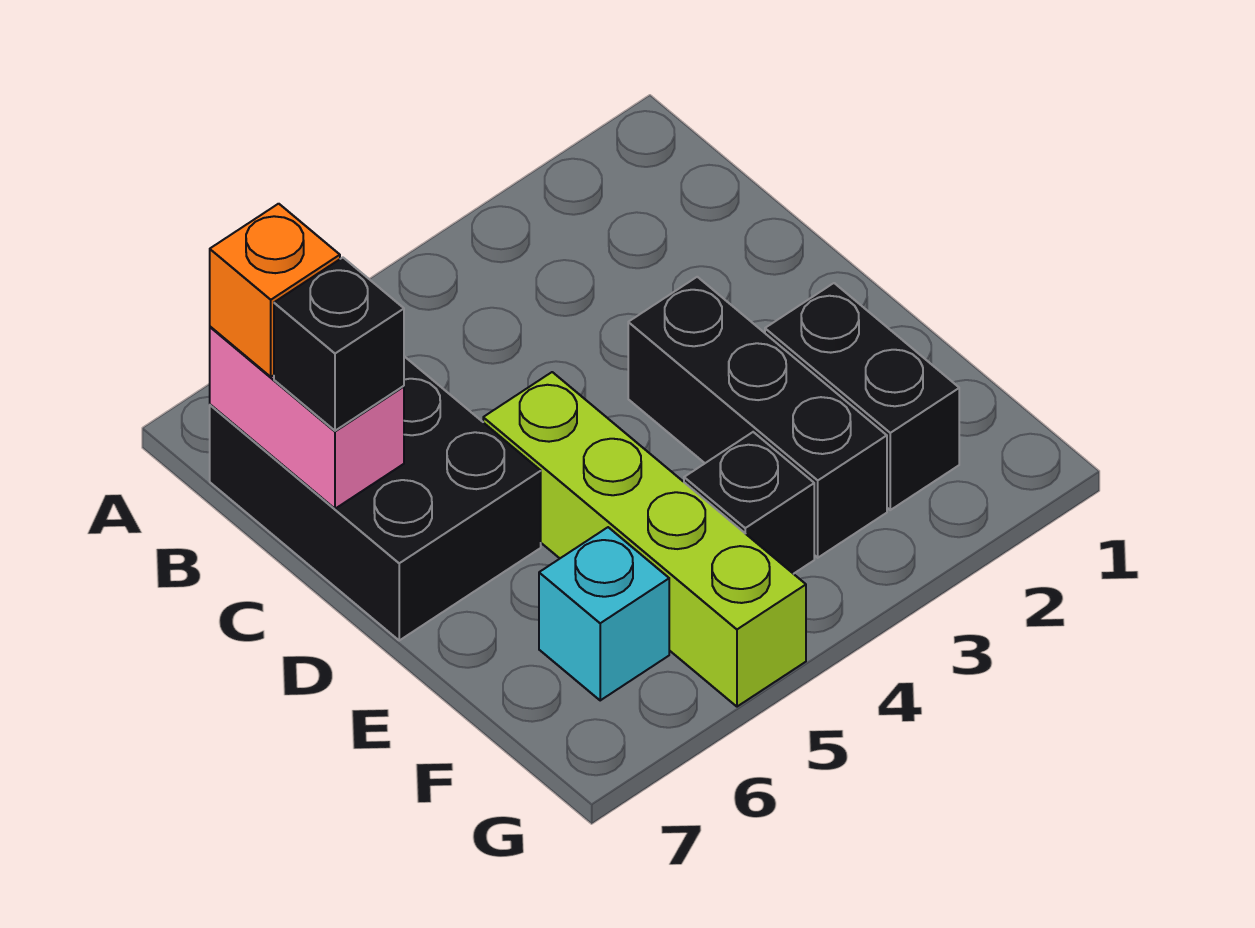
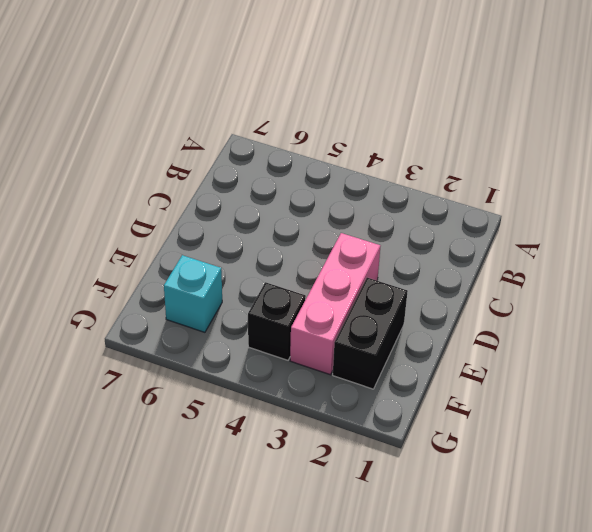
pink 1x3 brick [290,233,380,375] -> black 1x3 brick [628,277,887,558]
none -> black 2x3 brick [210,356,541,640]
none -> lime 1x4 brick [483,372,806,707]

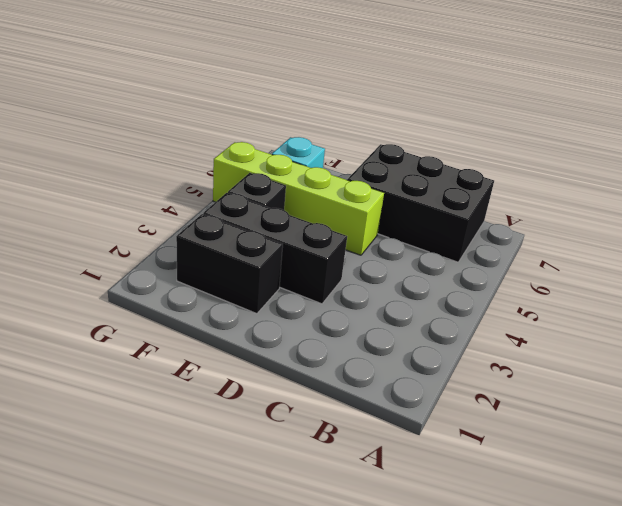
none -> pink 1x2 brick [210,327,404,509]
none -> orange 1x1 brick [210,204,340,377]

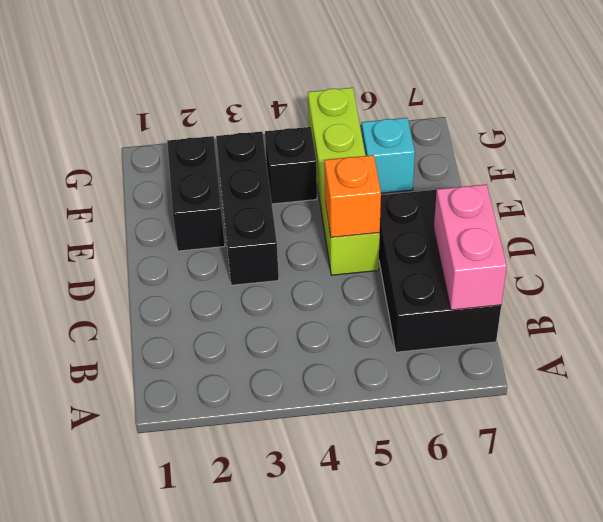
orange 1x1 brick [324,155,381,237] -> orange 1x1 brick moved to [210,204,340,377]
none -> black 1x1 brick [274,258,404,431]

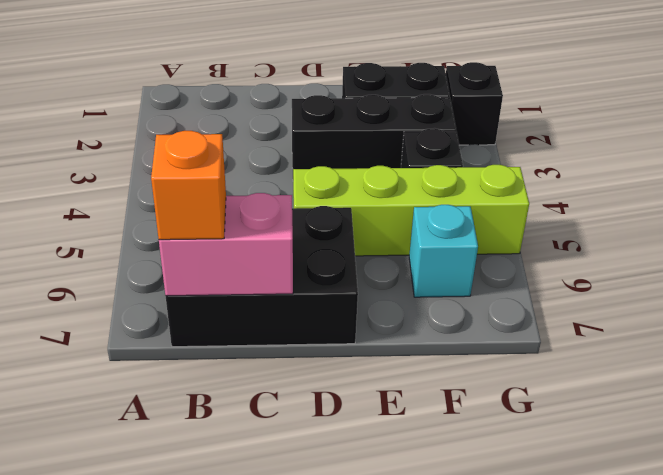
black 1x1 brick [446,62,503,145] -> black 1x1 brick moved to [274,258,404,431]

